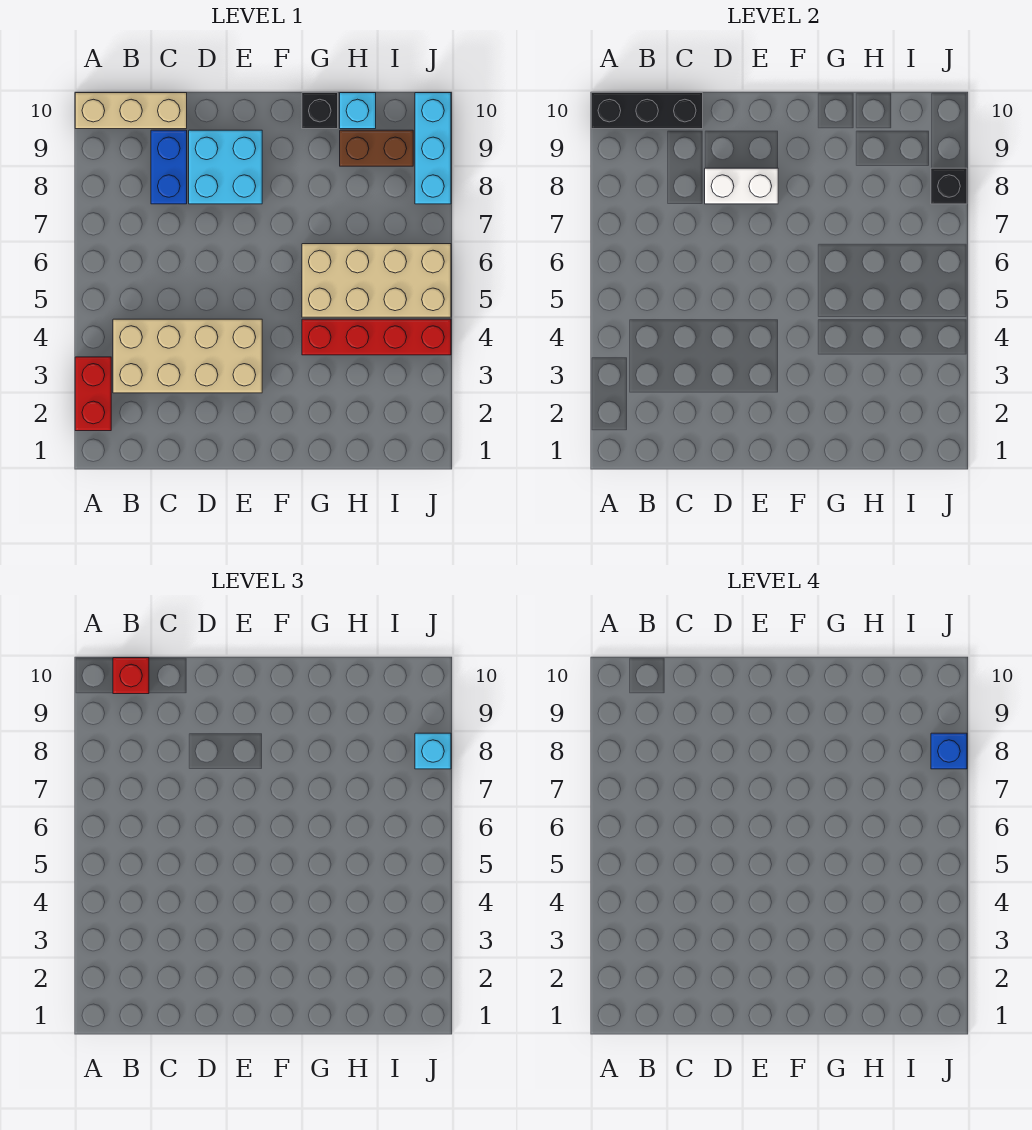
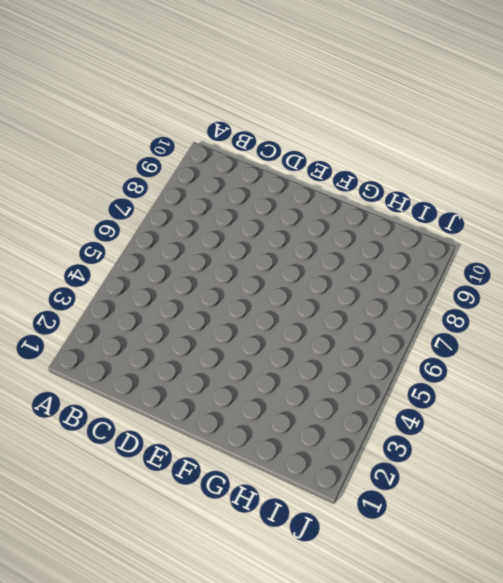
none -> red 1x2 brick [75,357,111,431]
none -> tan 1x3 brick [75,93,187,129]
none -> tan 2x4 brick [113,319,262,393]

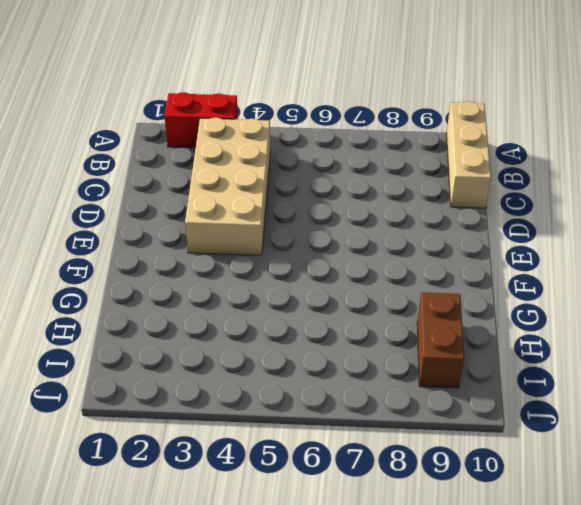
none -> blue 1x2 brick [151,130,187,204]
none -> cyan 2x2 brick [189,130,262,204]
none -> red 1x4 brick [302,319,451,355]

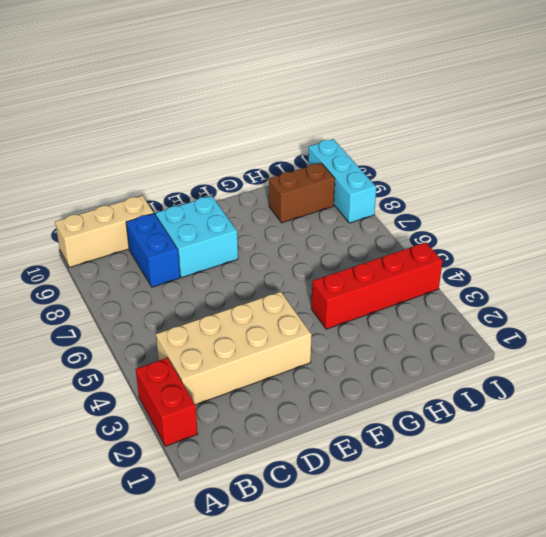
none -> tan 2x4 brick [302,244,451,317]
none -> black 1x1 brick [302,93,338,129]
none -> cyan 1x1 brick [340,93,376,129]

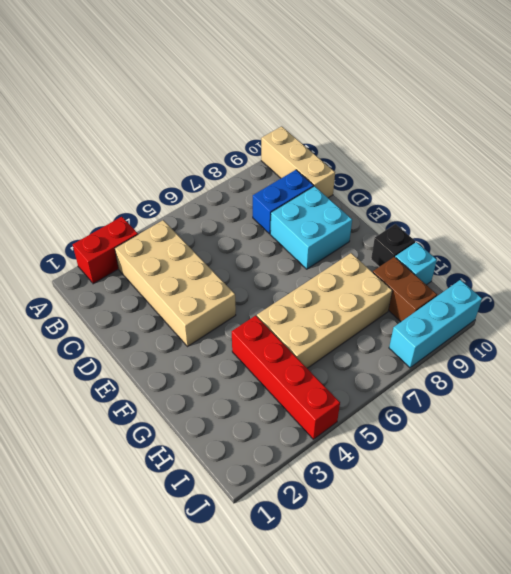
tan 2x4 brick [257,253,392,368] -> tan 2x4 brick turned to [302,244,451,317]
none -> black 1x3 brick [591,93,703,129]
none -> white 1x2 brick [705,168,778,204]
none -> black 1x1 brick [931,168,967,204]

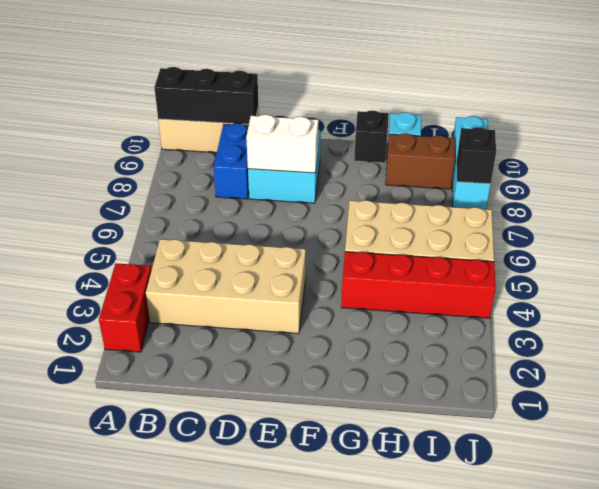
none -> red 1x1 brick [113,658,149,694]
none -> cyan 1x1 brick [415,733,451,769]
none -> blue 1x1 brick [931,733,967,769]

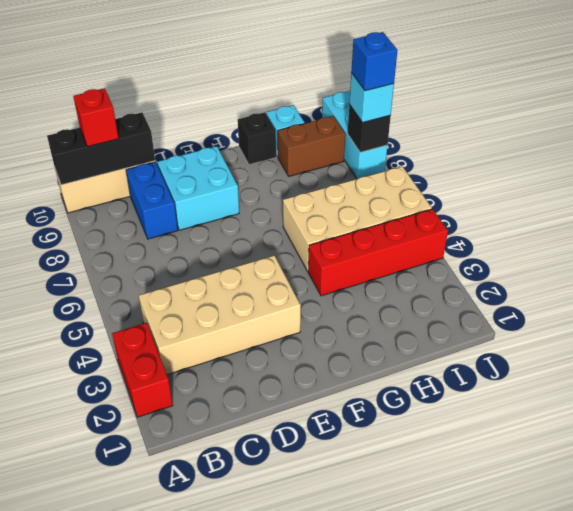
none -> white 1x2 brick [705,168,778,204]

